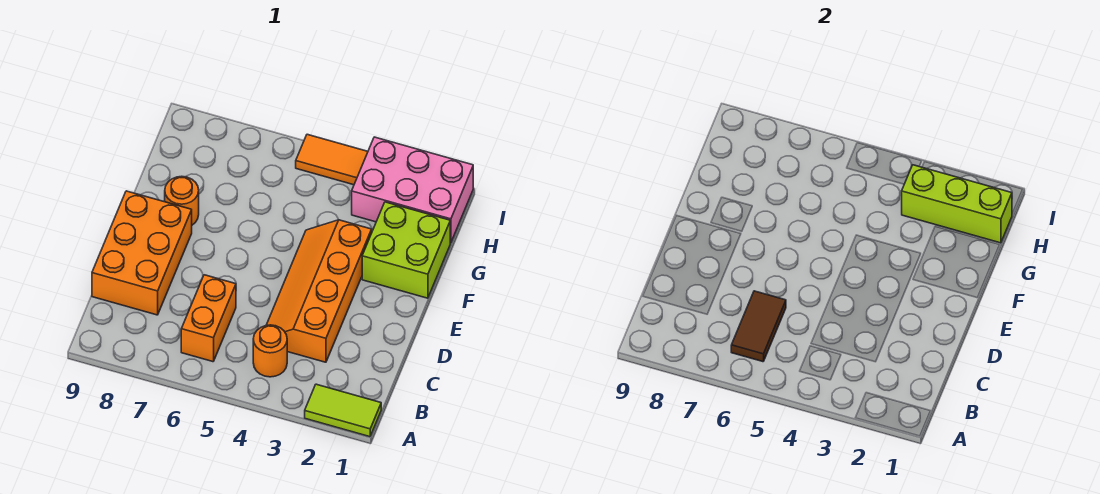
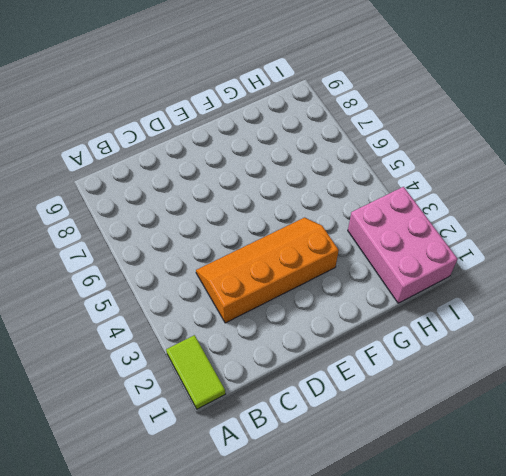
none -> orange 1x1 round brick [253,325,287,377]
none -> orange 1x2 brick [181,275,236,362]

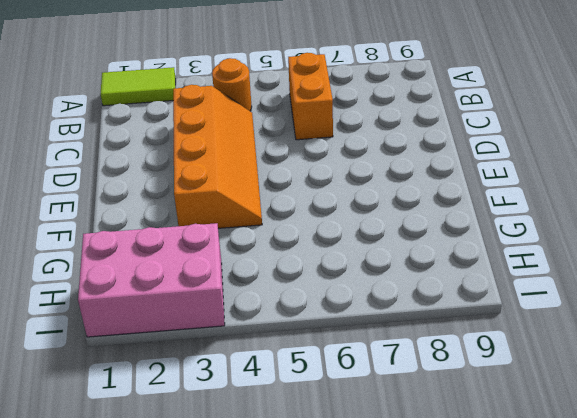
none -> orange 2x3 brick [92,191,192,315]
none -> lime 2x2 brick [362,202,450,298]

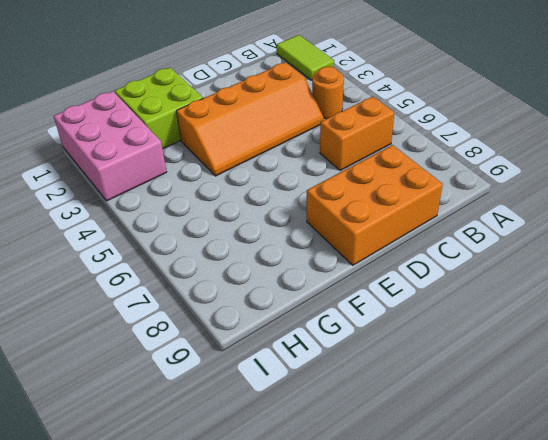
none -> orange 1x1 round brick [165,176,199,225]
none -> orange 1x2 tile [296,134,368,185]

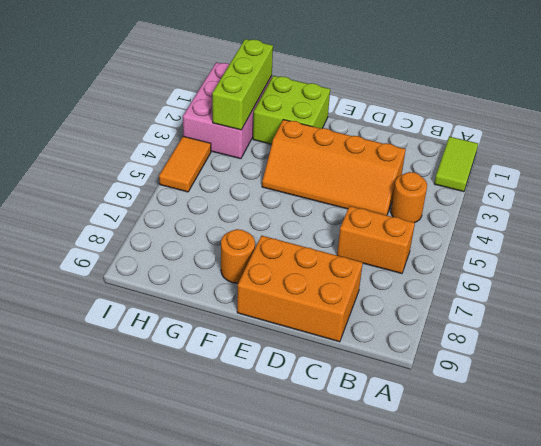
none -> brown 1x2 tile [731,291,786,362]

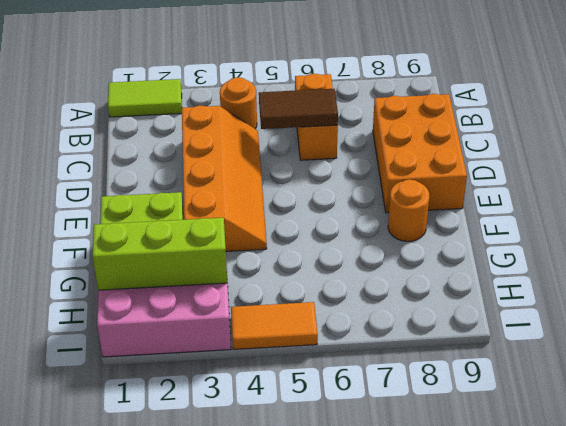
brown 1x2 tile [259,89,338,129] -> brown 1x2 tile turned to [731,291,786,362]

